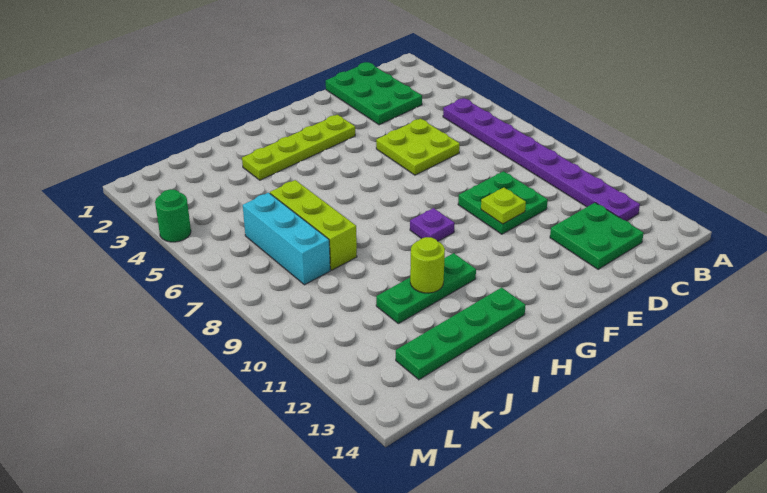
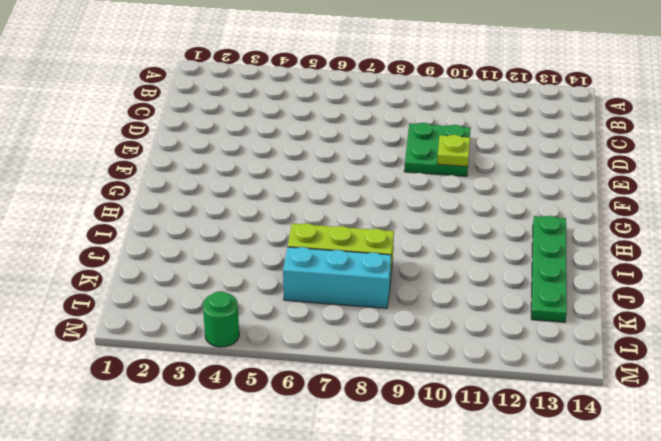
none -> purple 1x8 plate [443,98,640,221]
none -> green 2x3 plate [326,62,422,125]
none -> green 2x2 plate [550,203,644,269]

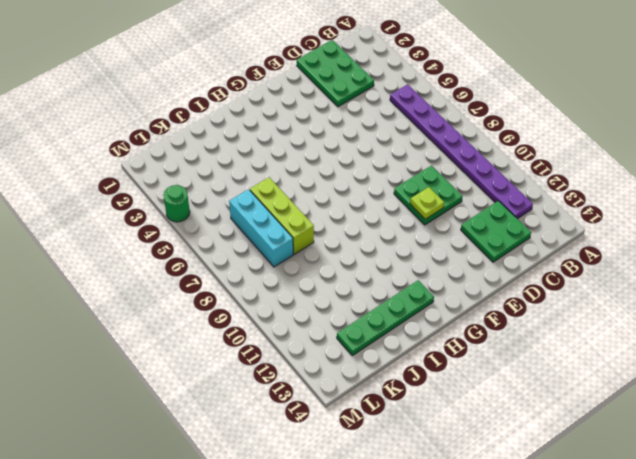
none -> lime 2x2 plate [376,119,460,175]
none -> lime 1x4 plate [242,115,355,180]
none -> purple 1x1 plate [410,208,455,241]

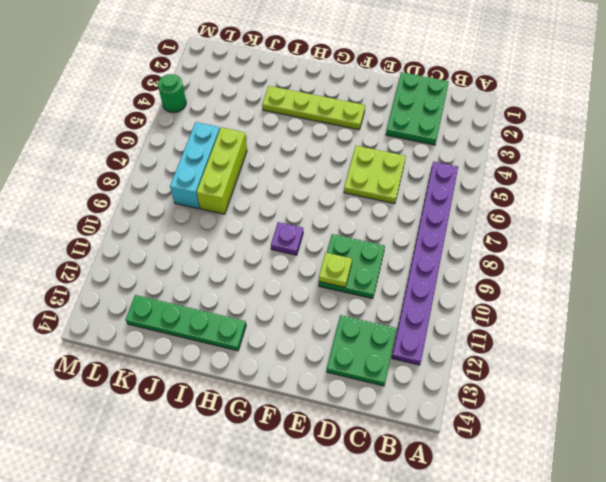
none -> green 1x3 plate [376,253,476,324]
none -> lime 1x1 round brick [410,237,445,293]

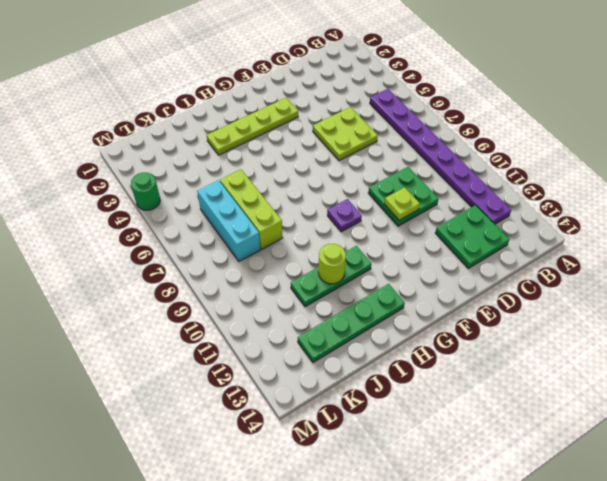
none -> green 2x3 plate [326,62,422,125]

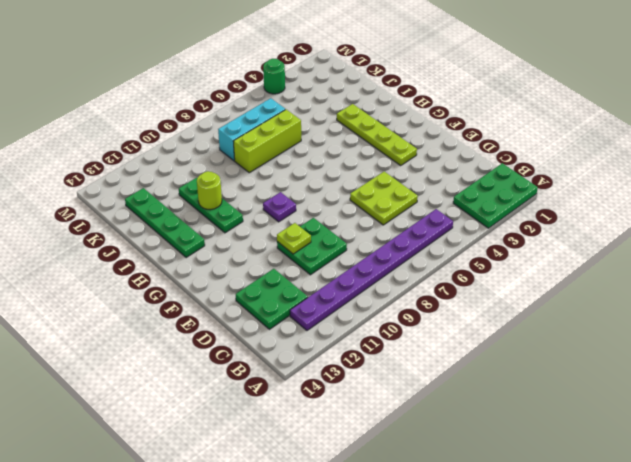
green 2x3 plate [453,163,538,228] -> green 2x3 plate moved to [326,62,422,125]

